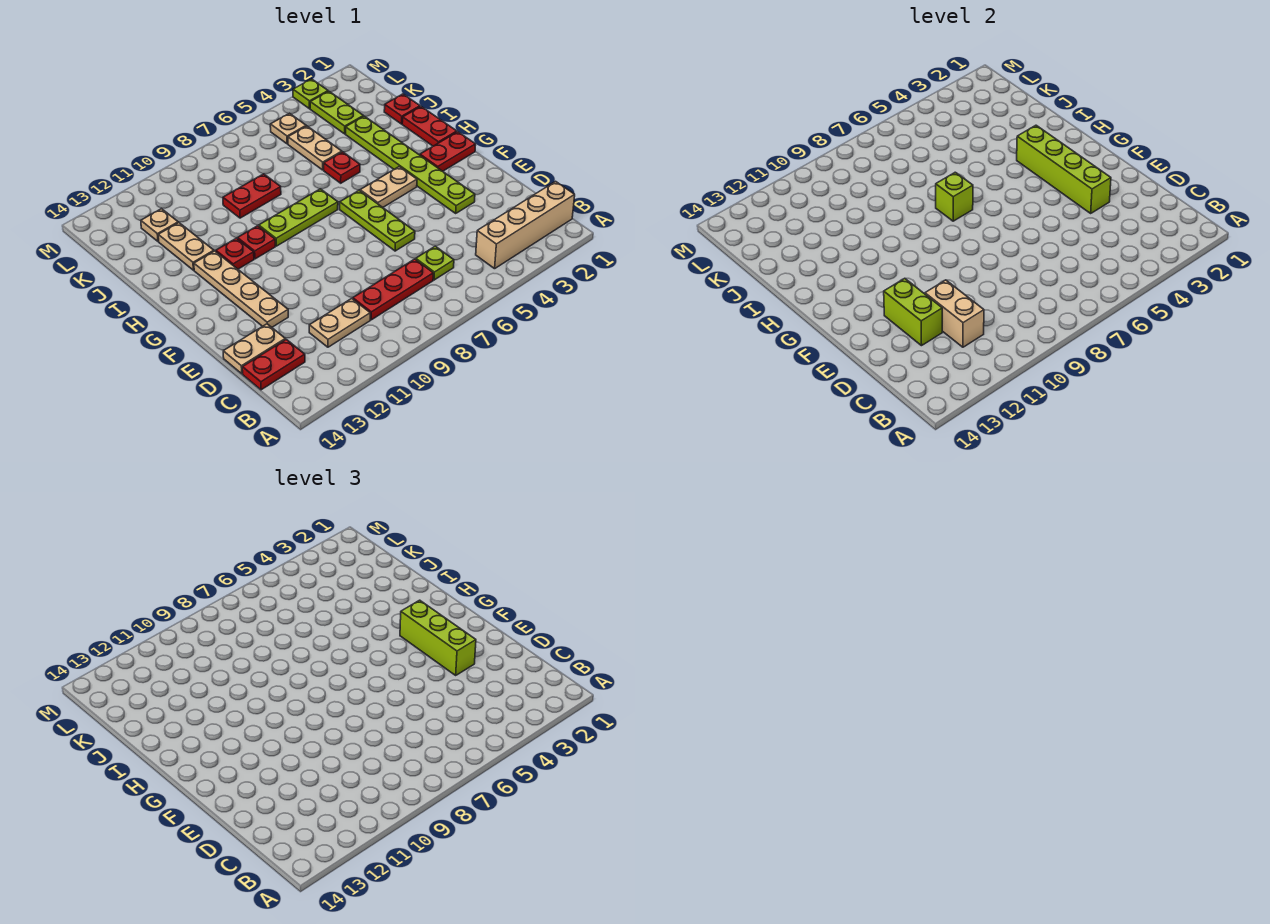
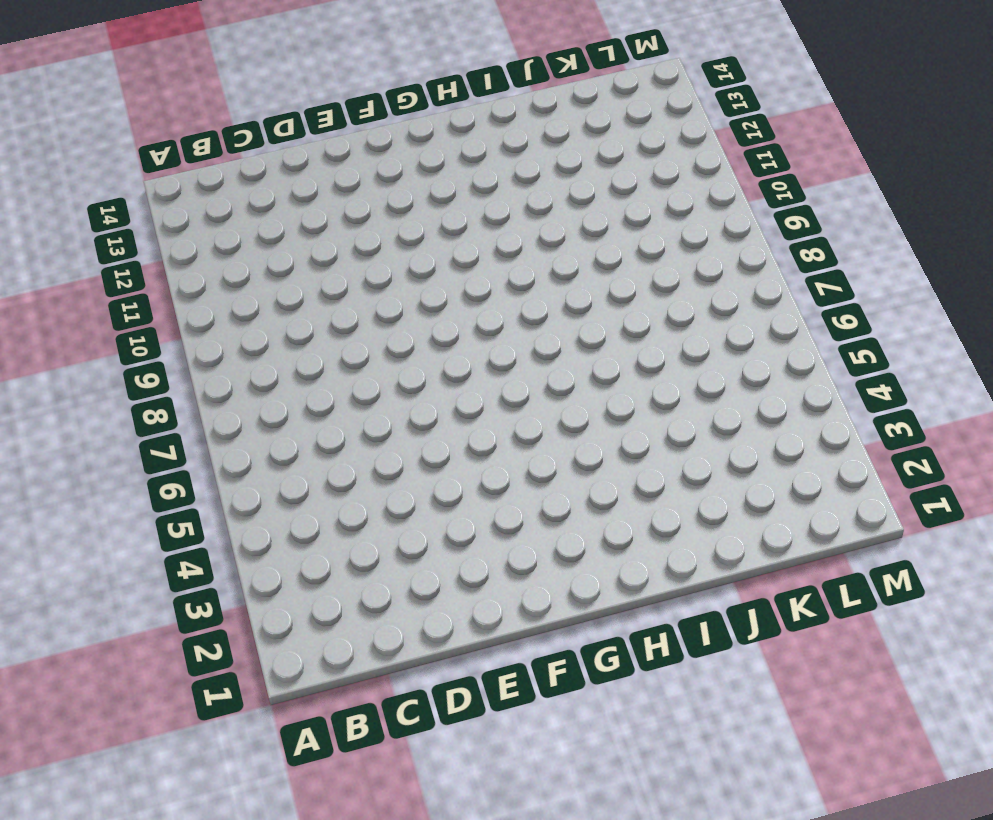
none -> tan 1x4 brick [476,181,575,269]
none -> lime 1x1 plate [416,246,454,280]
none -> red 1x3 plate [353,259,433,320]

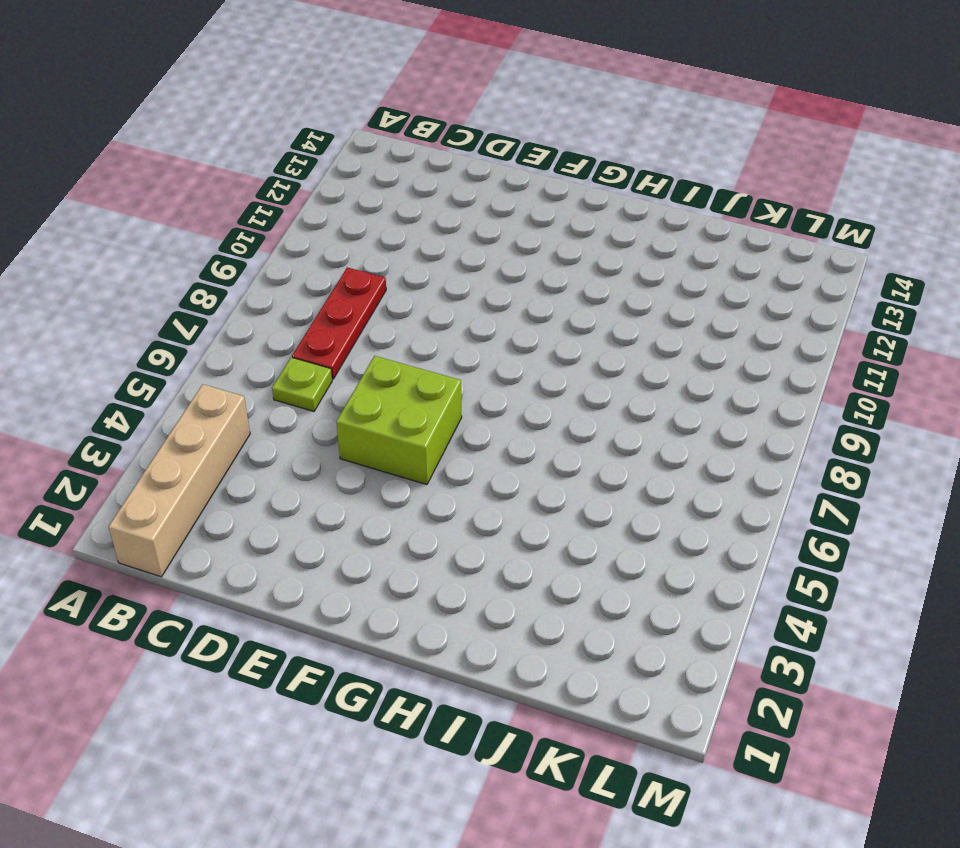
lime 2x2 brick [336,356,462,485] -> lime 1x3 plate [340,191,415,251]
none -> tan 1x2 plate [309,298,370,347]
none -> red 1x2 plate [242,339,305,390]
none -> tan 1x2 plate [223,324,285,374]

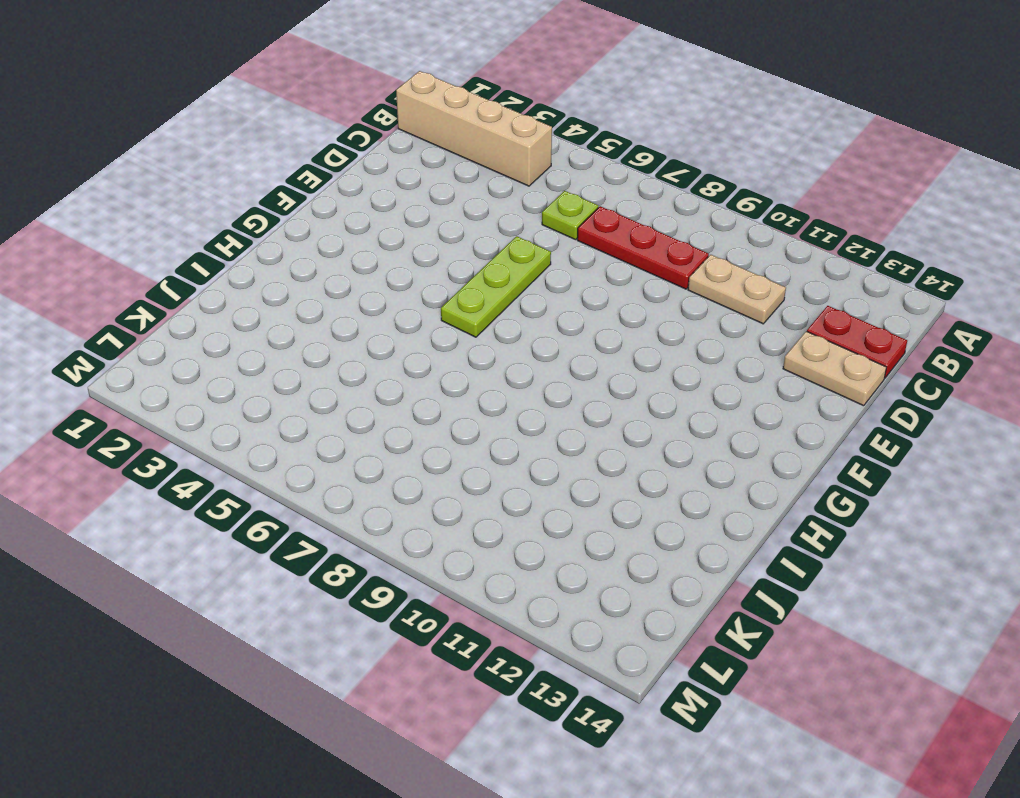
none -> lime 1x6 plate [346,116,475,213]
none -> tan 1x4 plate [194,251,288,327]
none -> red 1x2 plate [420,132,476,171]

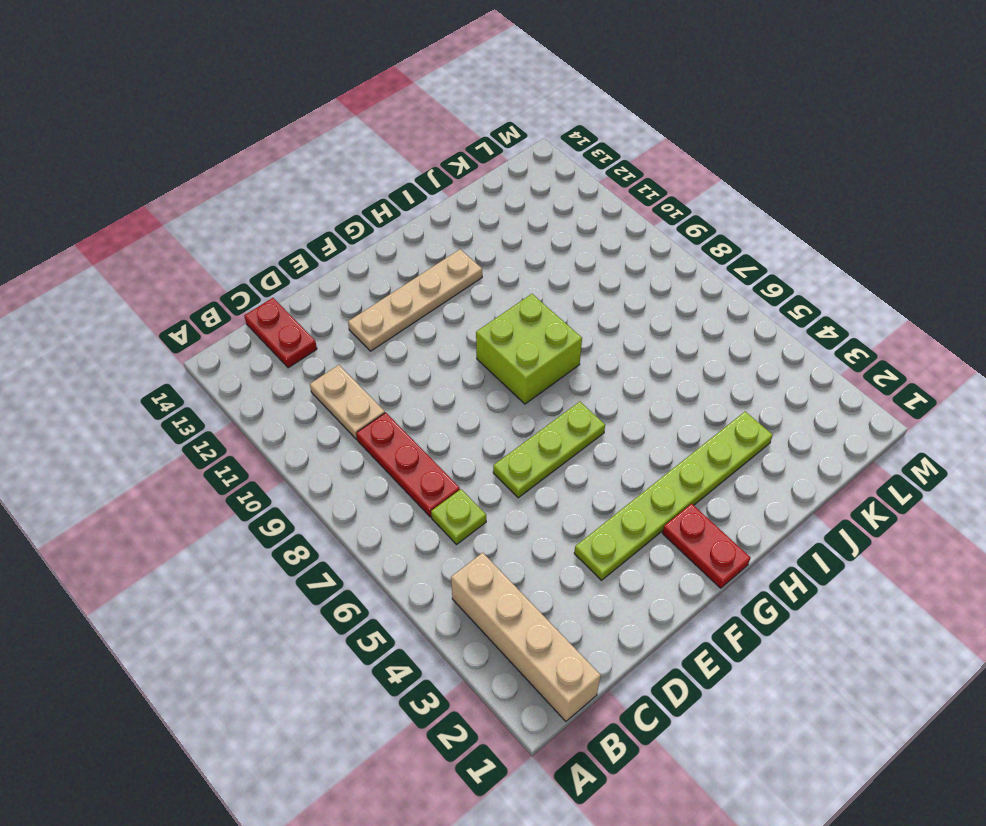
lime 2x2 brick [476,294,582,404] -> lime 1x3 plate [259,189,338,246]
none -> tan 1x2 plate [223,324,285,374]
none -> tan 1x2 plate [360,167,417,207]
none -> red 1x2 plate [402,107,457,146]

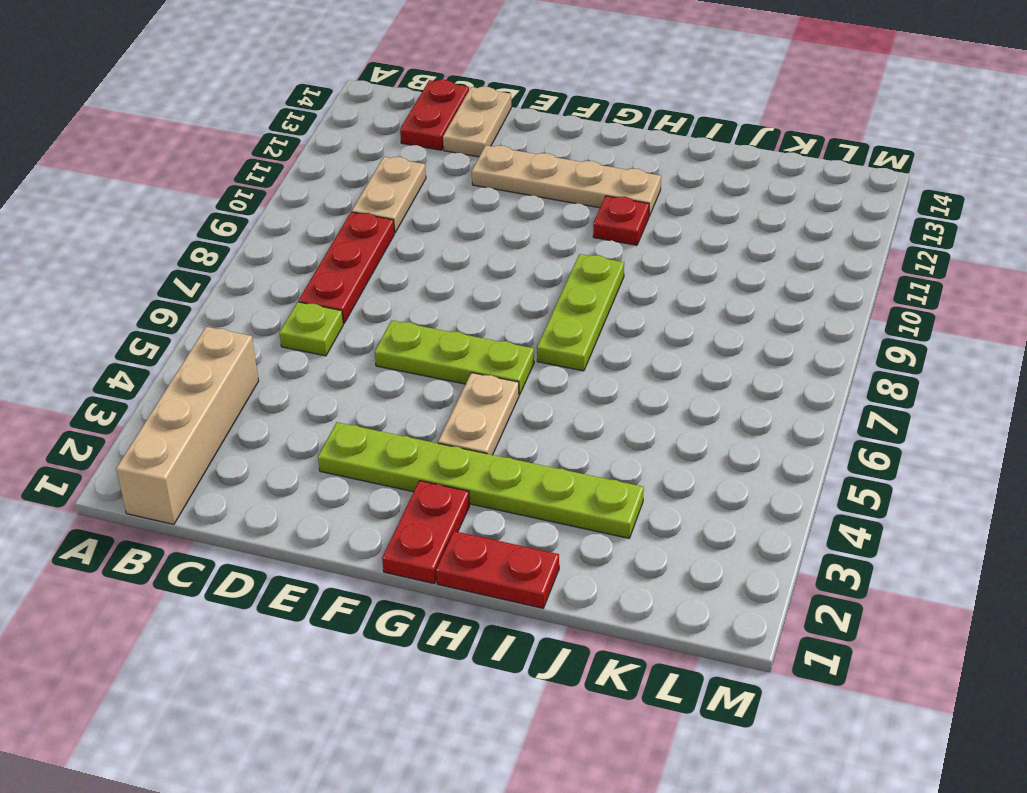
none -> red 1x1 plate [237,226,275,259]
none -> red 1x1 plate [324,152,360,183]
none -> tan 1x2 plate [158,223,214,270]

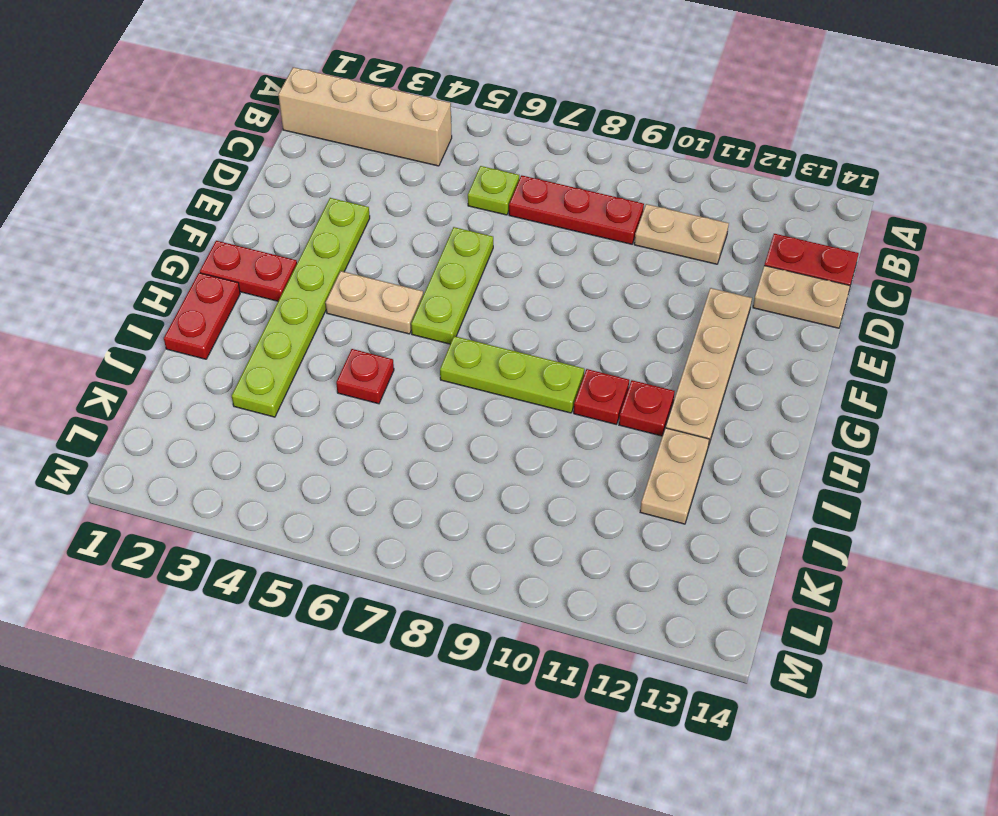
none -> red 1x1 plate [384,94,420,124]
none -> tan 1x2 plate [288,126,342,170]
none -> red 1x2 plate [223,174,281,218]

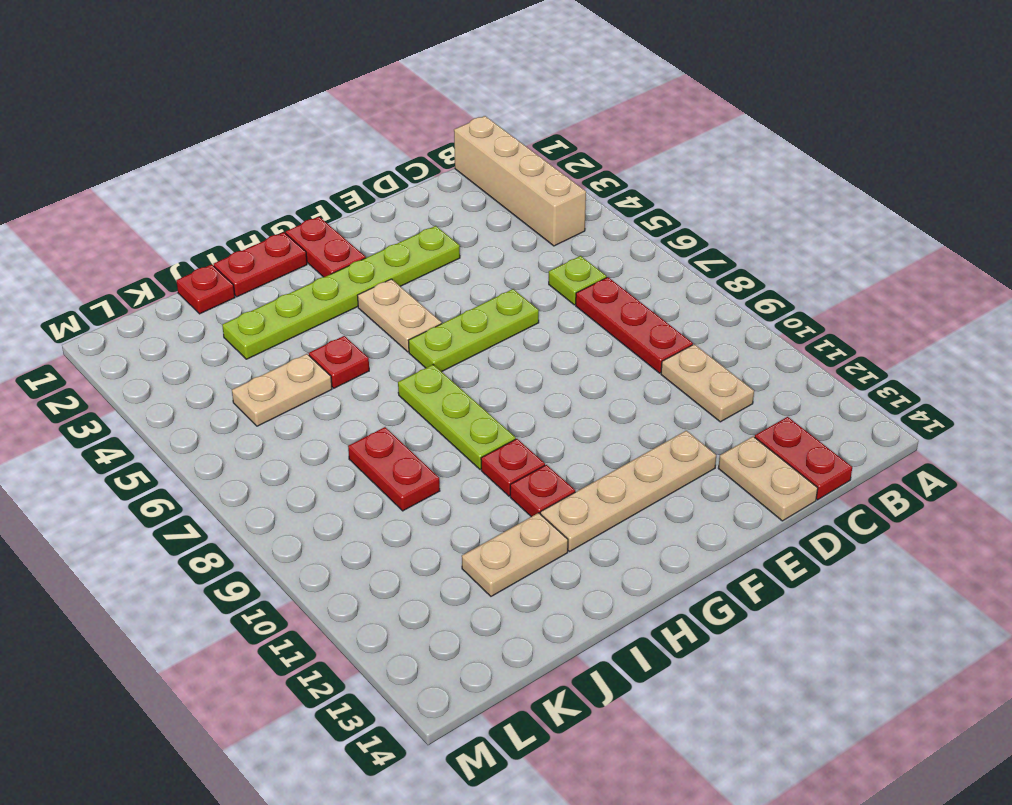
none -> lime 1x2 plate [310,91,363,134]
none -> tan 1x1 plate [141,209,178,241]
none -> tan 1x1 plate [270,113,306,144]

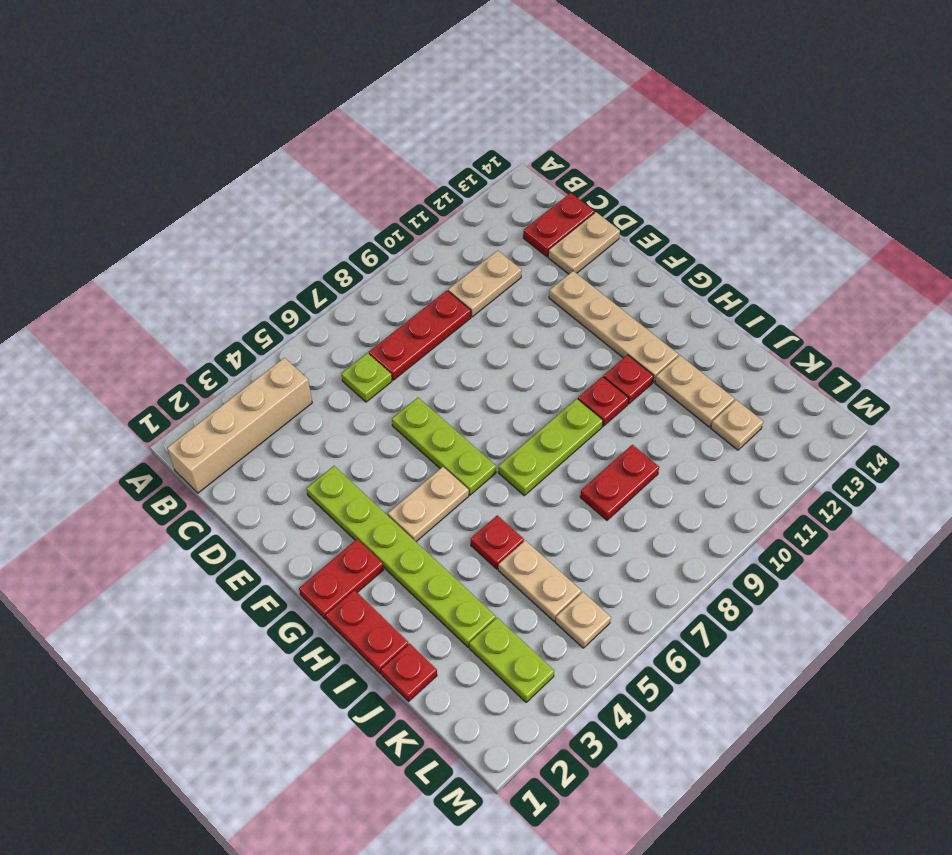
none -> lime 1x1 plate [293,79,328,109]
none -> tan 1x2 brick [925,280,984,347]
none -> lime 1x2 brick [884,278,942,346]

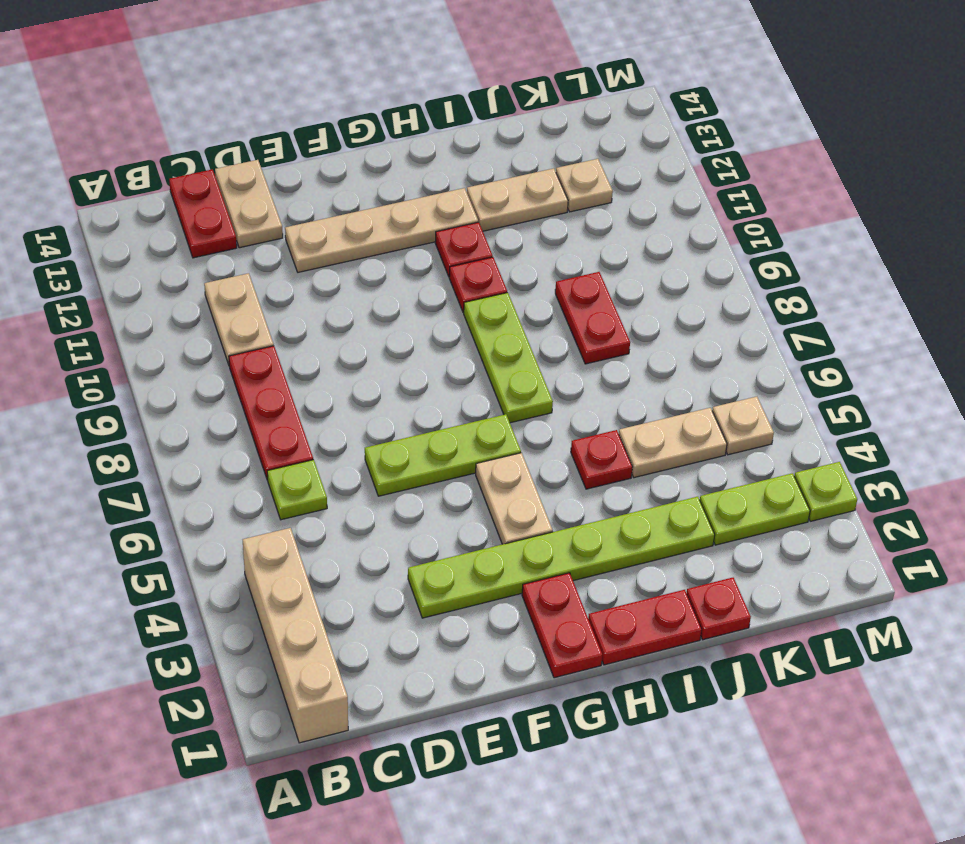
none -> tan 1x2 brick [925,280,984,347]
none -> lime 1x2 brick [884,278,942,346]
none -> lime 1x4 brick [1017,125,1111,213]

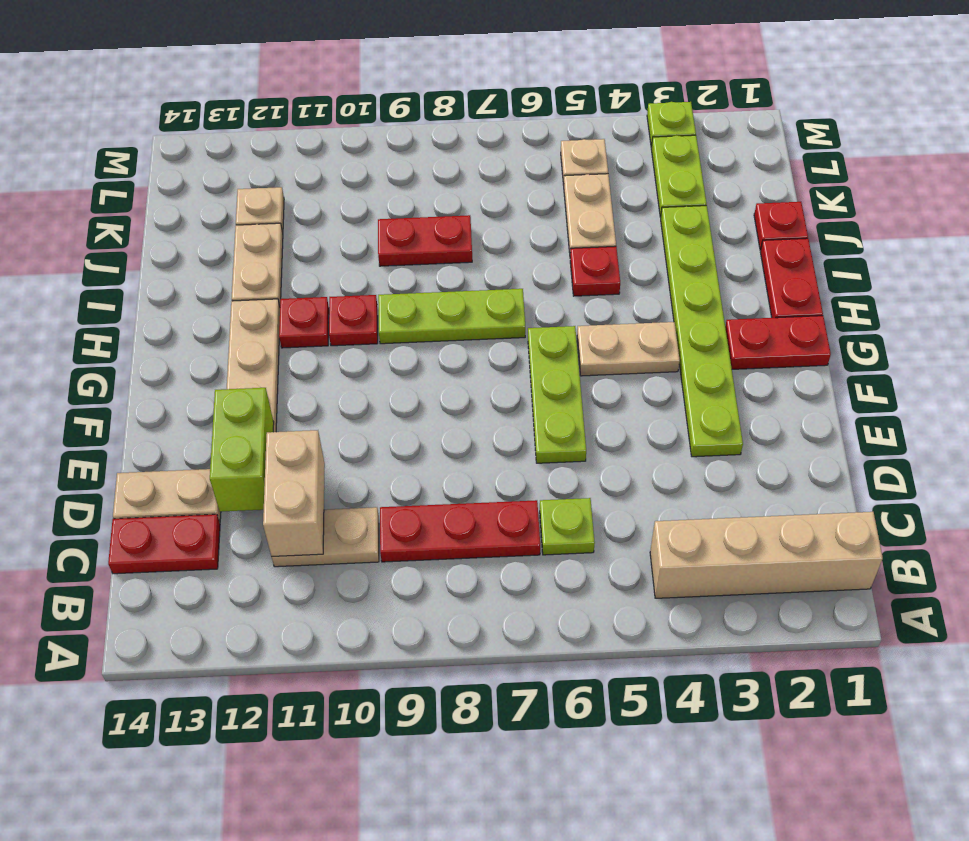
none -> lime 1x4 brick [1017,125,1111,213]
none -> lime 1x1 brick [936,172,973,221]
none -> lime 1x3 brick [400,600,476,675]

